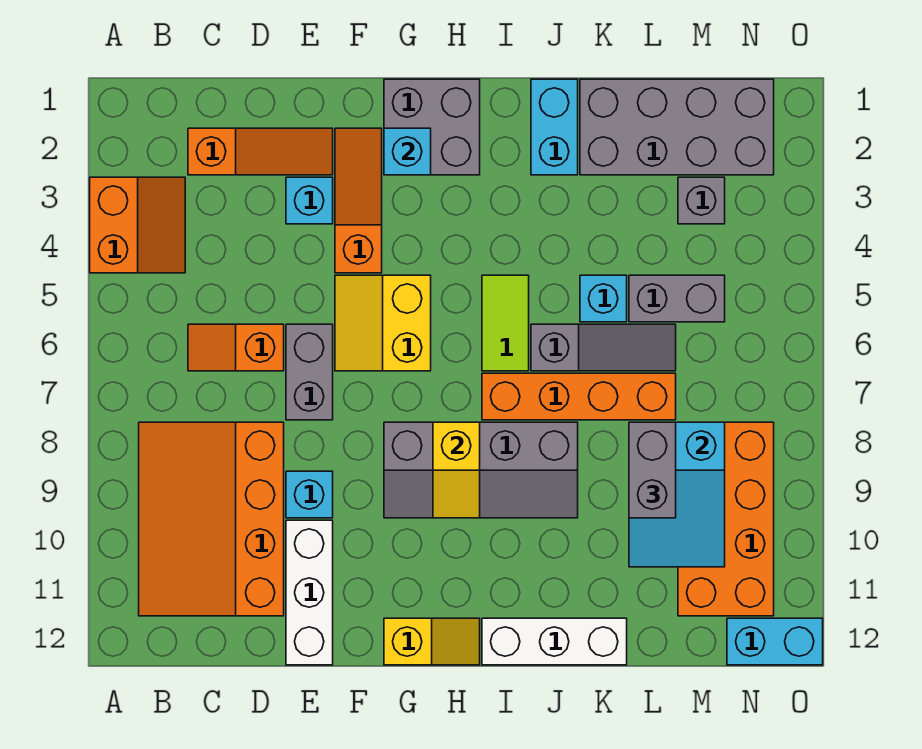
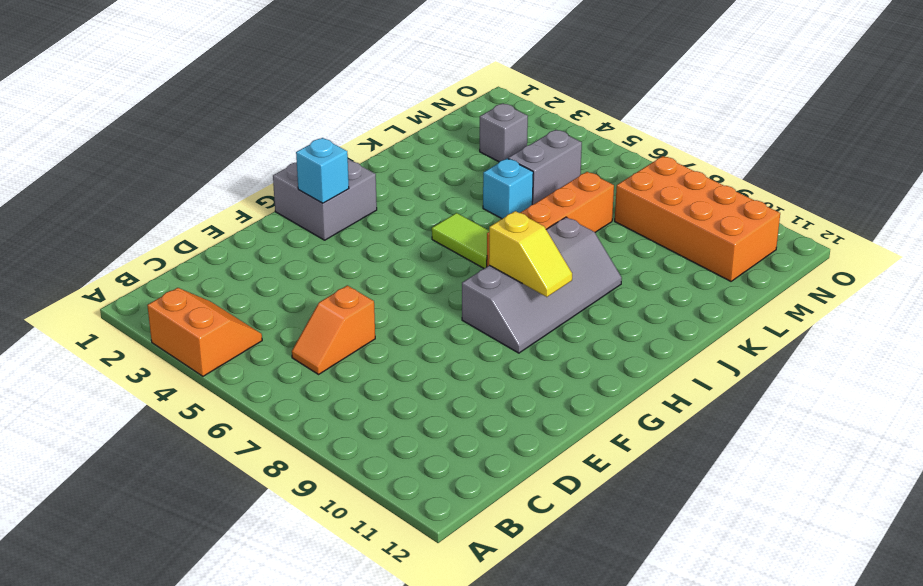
none -> orange 3x4 slope [139,422,284,616]
none -> orange 1x3 slope [188,128,333,175]
none -> cyan 1x1 brick [286,177,333,224]

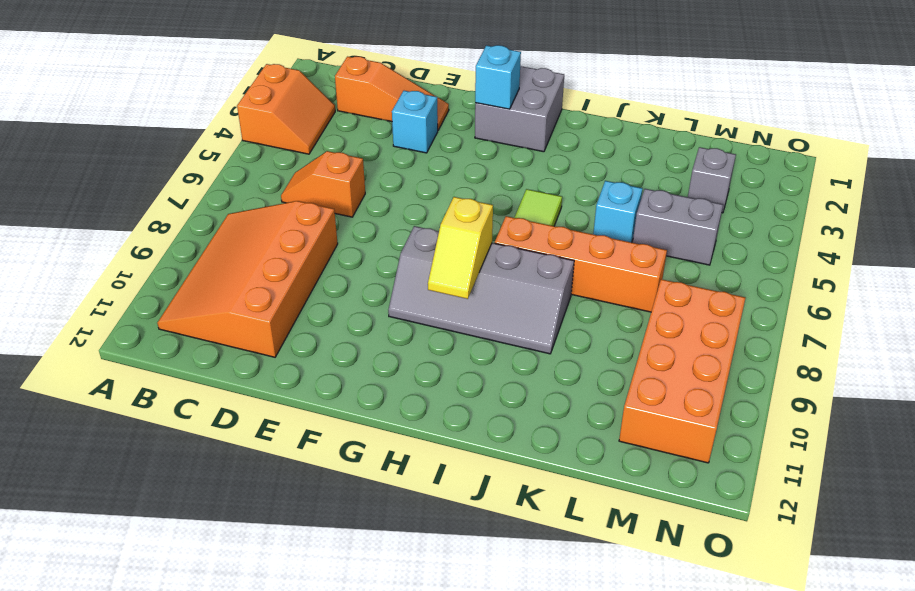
none -> grey 1x2 brick [286,324,333,420]
none -> cyan 1x1 brick [286,471,333,518]
none -> white 1x3 brick [286,520,333,665]

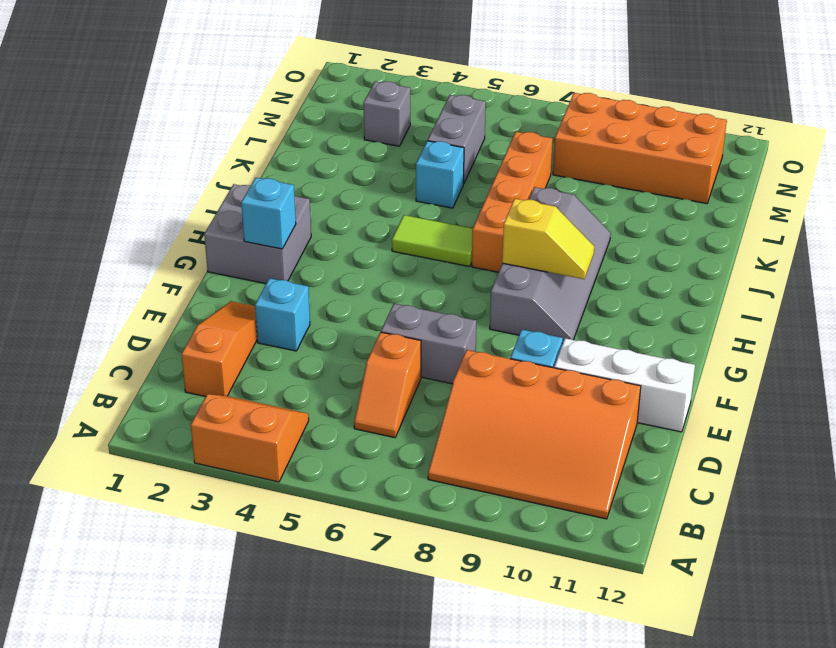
none -> orange 1x3 slope [335,128,382,273]
none -> yellow 2x2 slope [335,275,431,371]
none -> yellow 1x2 slope [384,618,480,665]

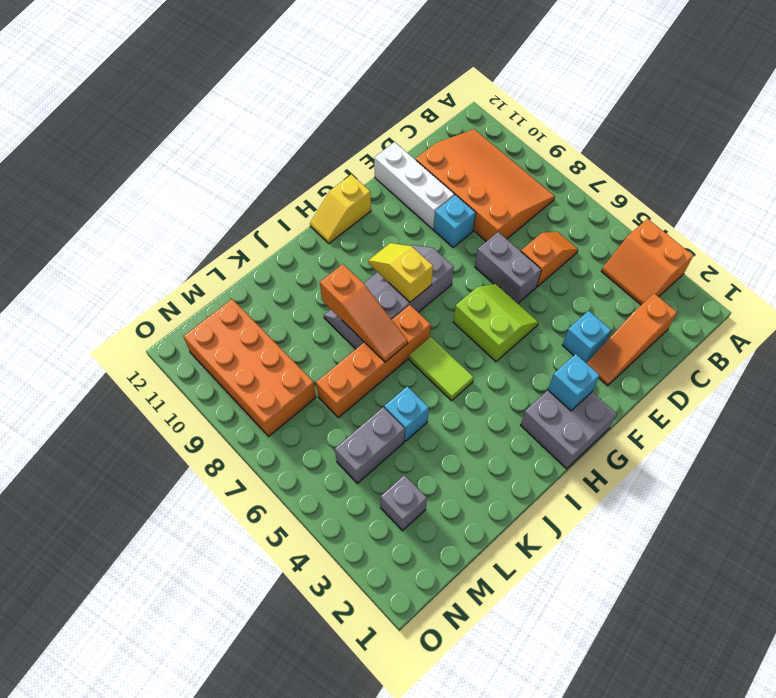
lime 2x2 slope [453,284,538,362] -> yellow 2x2 slope [335,275,431,371]
orange 1x3 slope [320,264,408,362] -> orange 1x3 slope moved to [335,128,382,273]
none -> white 1x3 brick [482,618,627,665]
none -> cyan 1x2 brick [531,79,578,175]
none -> grey 1x3 slope [531,324,676,371]

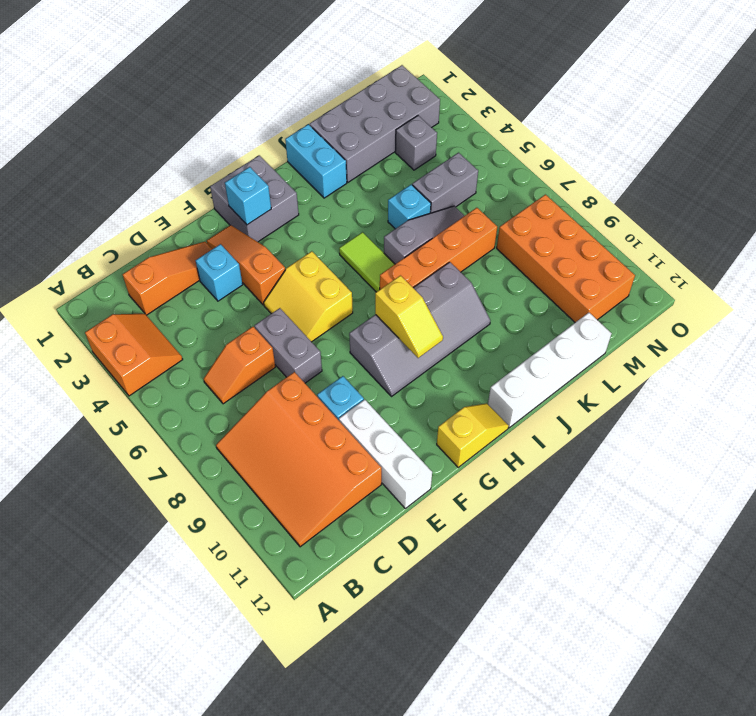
white 1x4 brick [488,313,611,428] -> white 1x3 brick [482,618,627,665]
none -> cyan 1x2 brick [727,618,823,665]
none -> cyan 2x3 slope [629,422,725,567]
none -> grey 1x2 brick [629,422,676,518]

